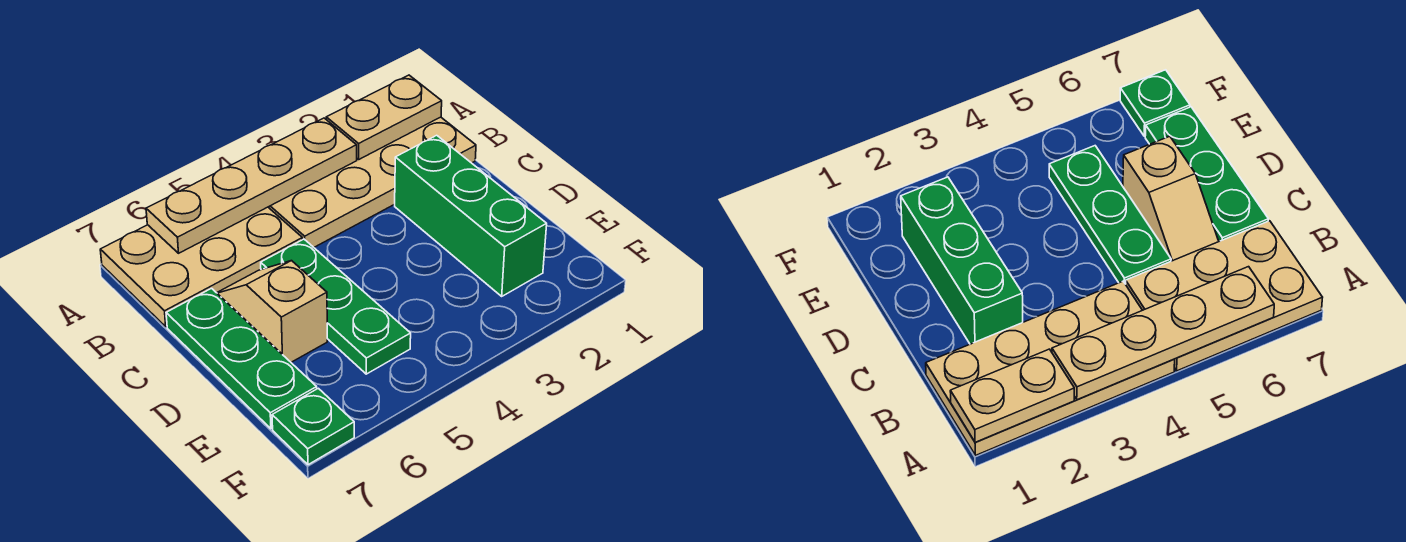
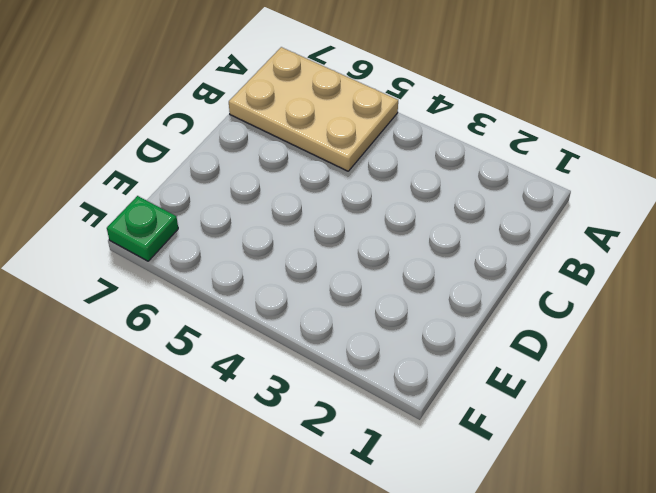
none -> tan 2x4 plate [268,117,476,247]
none -> green 1x3 brick [395,135,547,296]

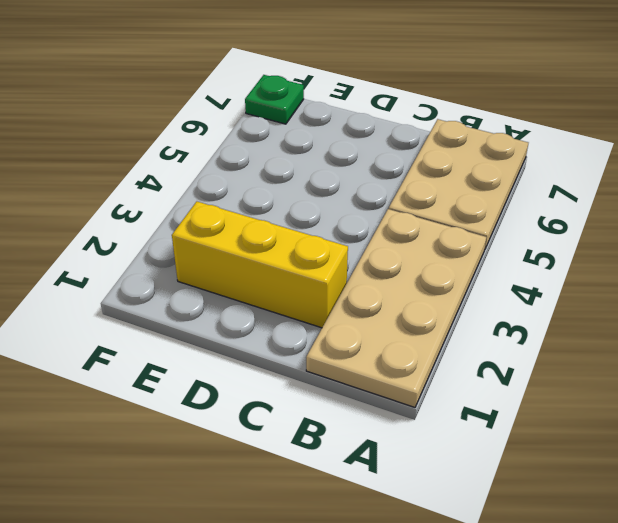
yellow 1x3 brick [172,202,348,328] -> green 1x3 brick [395,135,547,296]
none -> green 1x3 plate [261,239,411,374]
none -> tan 1x2 slope [217,261,327,362]

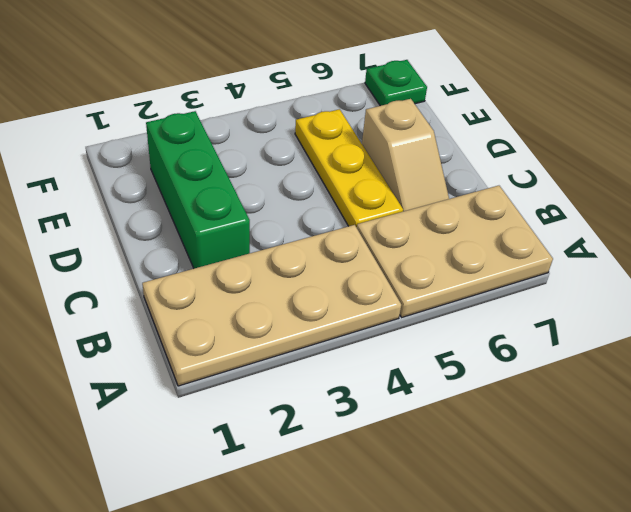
yellow 1x3 plate [295,109,403,227] -> green 1x3 plate [261,239,411,374]
none -> green 1x3 plate [166,288,317,429]
none -> tan 1x2 plate [326,75,442,160]

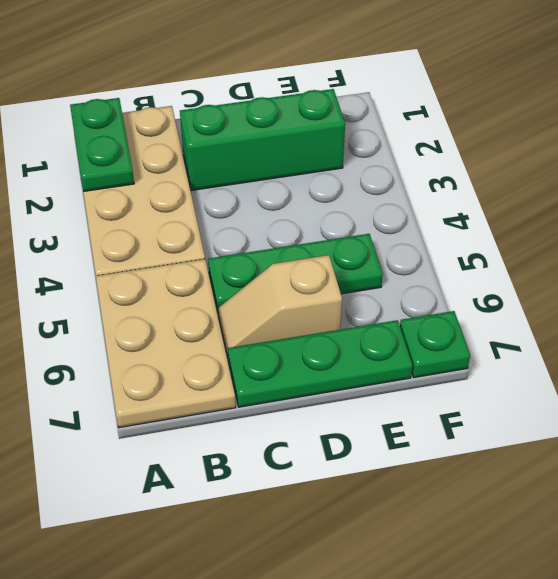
green 1x2 plate [70,98,134,191] -> tan 1x2 plate [326,75,442,160]
none -> tan 1x4 plate [146,118,357,253]

